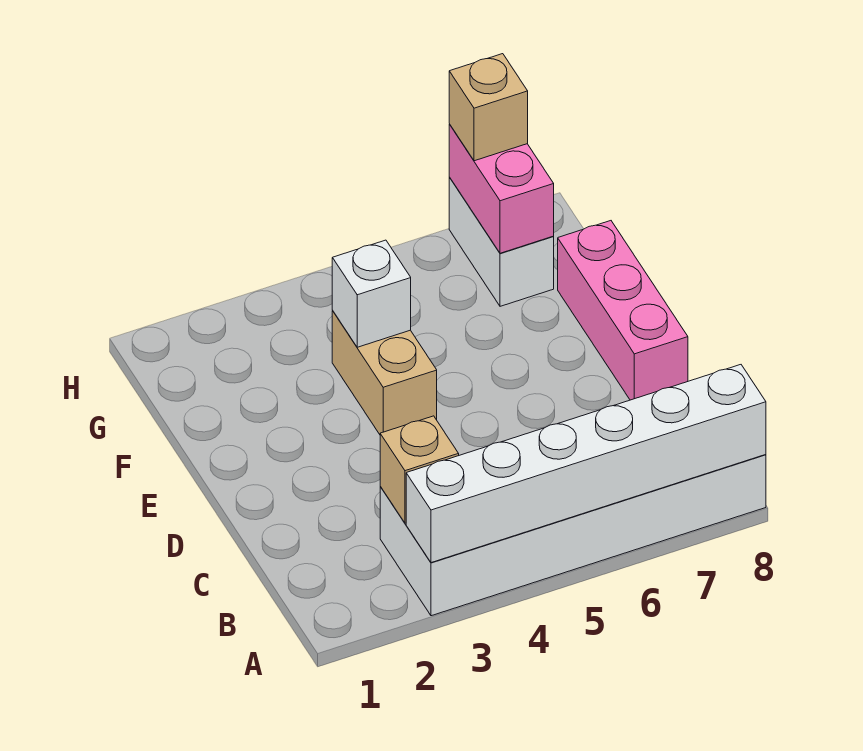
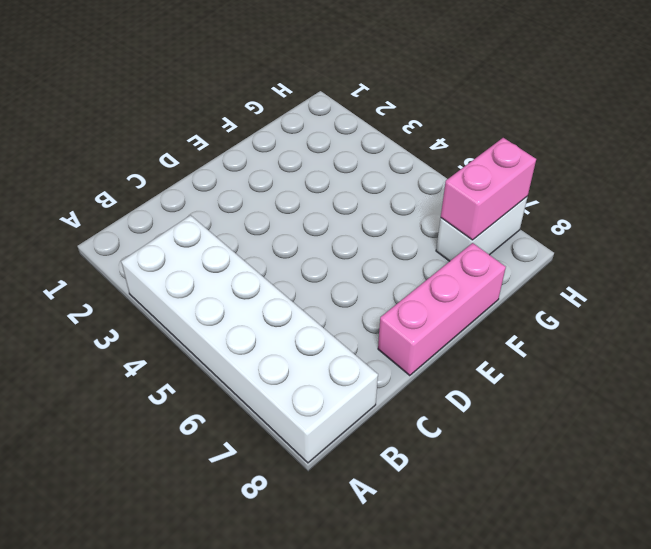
none -> tan 1x2 brick [332,311,437,434]
none -> white 1x6 brick [406,365,766,563]

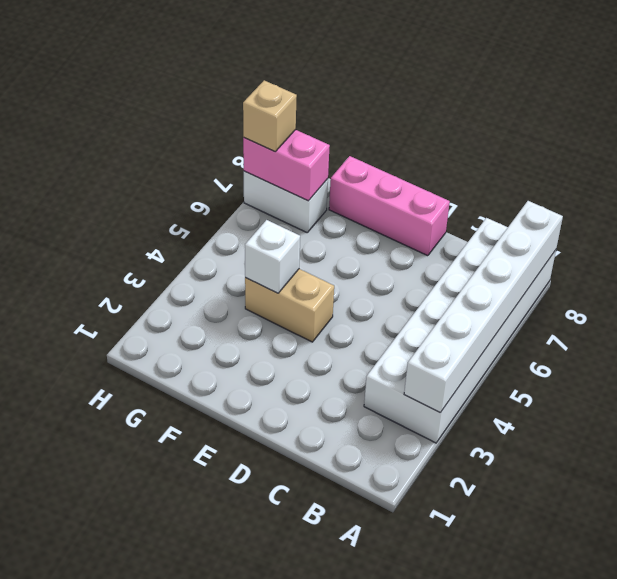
none -> tan 1x1 brick [380,416,459,523]

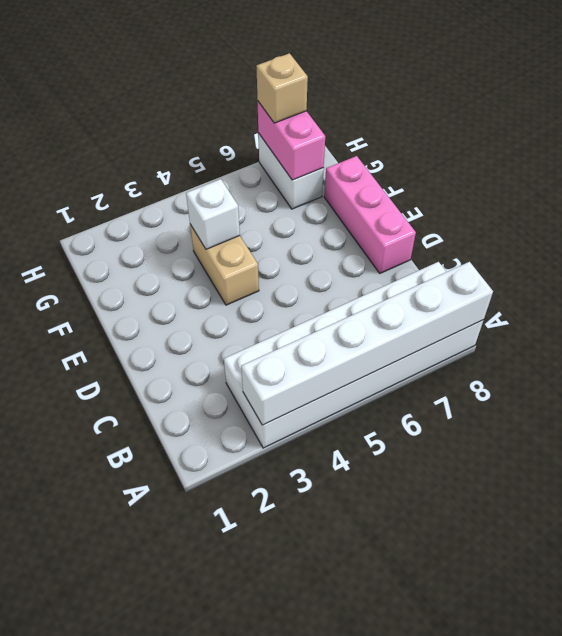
none -> tan 1x1 brick [380,416,459,523]

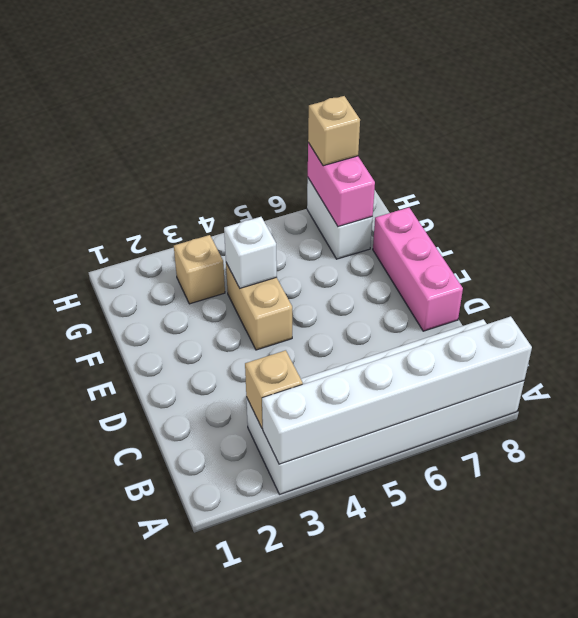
tan 1x1 brick [174,235,225,304] -> none

